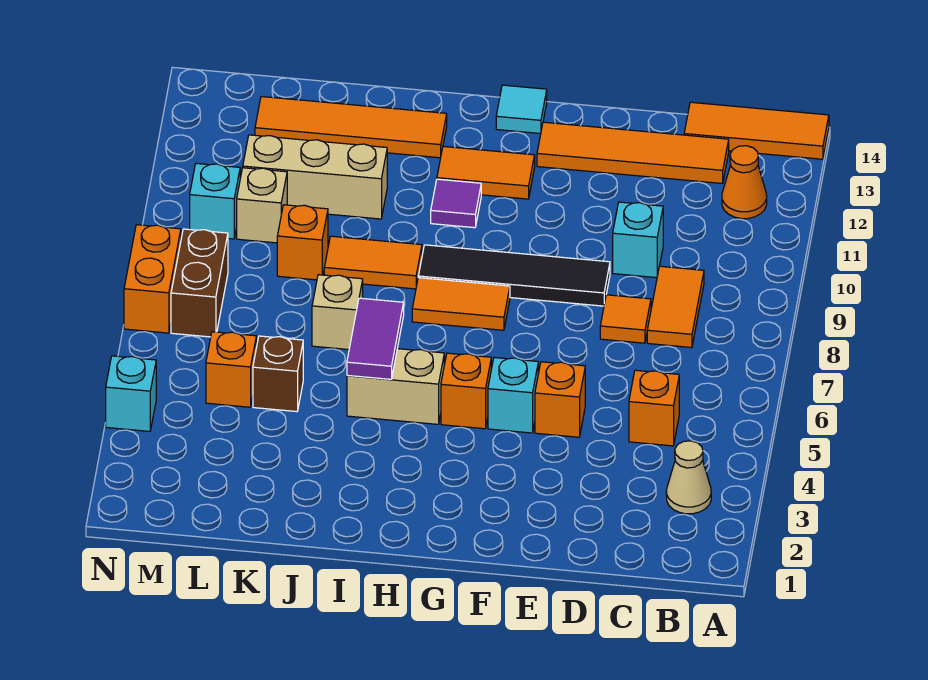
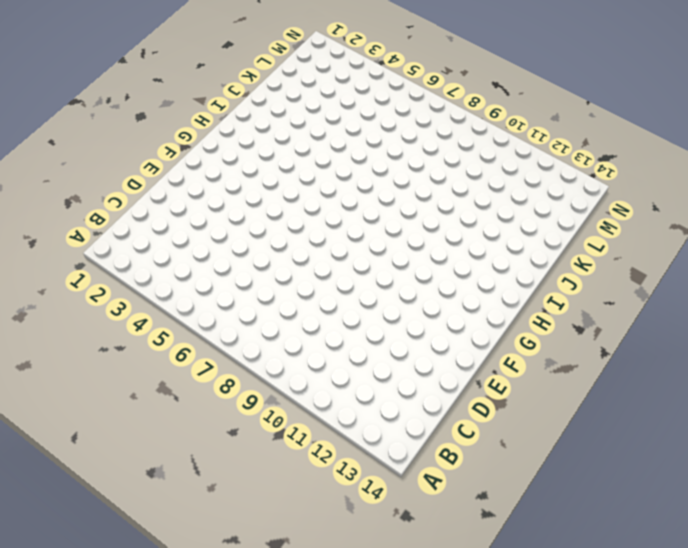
none -> orange 1x3 tile [684,102,829,159]
none -> tan 1x1 cone [666,441,711,514]
none -> orange 1x1 cone [722,146,767,219]
none -> orange 1x1 brick [629,370,679,446]

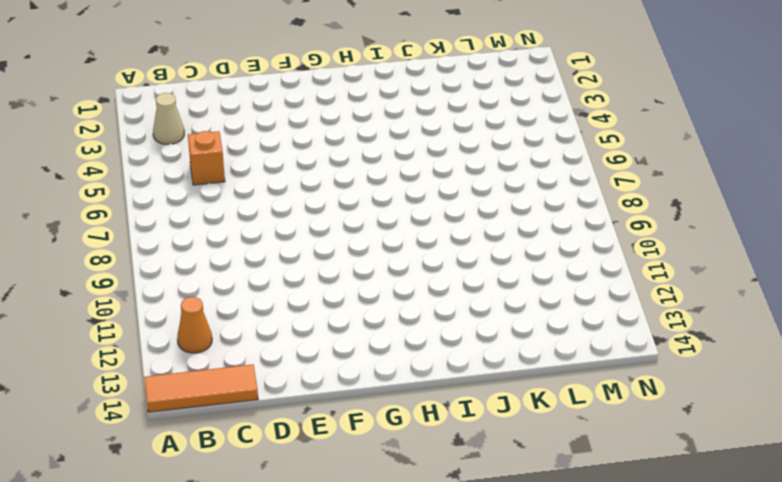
none -> orange 1x2 tile [647,266,704,348]
none -> orange 1x4 tile [537,122,729,184]
none -> orange 1x1 tile [600,295,651,343]
none -> cyan 1x1 brick [613,202,663,278]

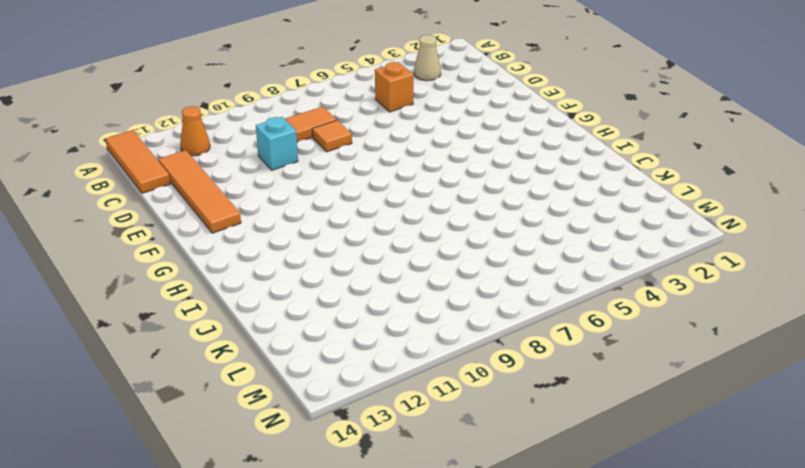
none -> orange 1x1 brick [535,362,585,437]
none -> black 1x4 tile [418,245,610,306]
none -> cyan 1x1 brick [488,358,538,433]
none -> orange 1x1 brick [441,353,491,429]

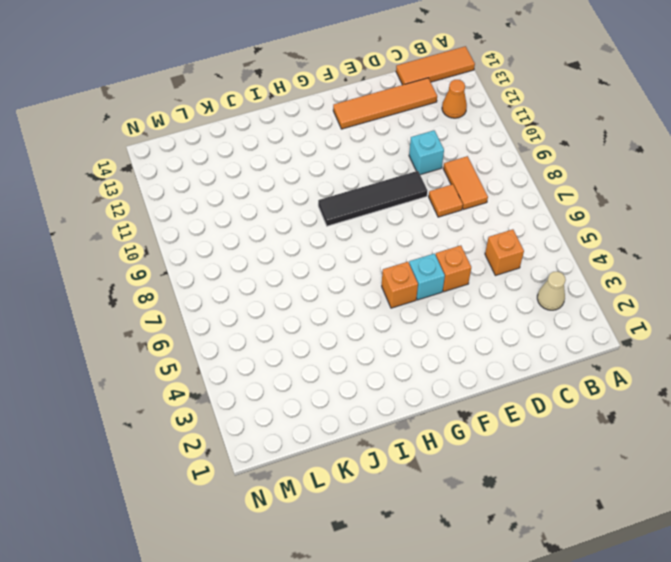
none -> orange 1x2 tile [412,278,510,330]
none -> orange 1x2 tile [437,146,535,199]
none -> cyan 1x1 tile [496,85,547,134]
none -> tan 1x2 brick [347,349,444,424]

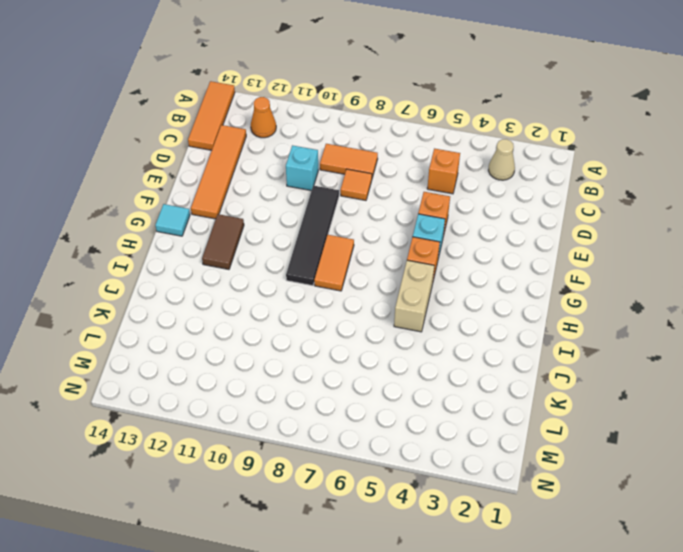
brown 1x2 tile [202,214,244,269] -> orange 1x2 tile [437,146,535,199]
none -> purple 1x1 tile [431,179,481,228]
none -> orange 1x2 tile [324,236,422,289]
none -> orange 1x4 tile [255,96,447,158]
none -> tan 1x1 brick [312,275,363,350]

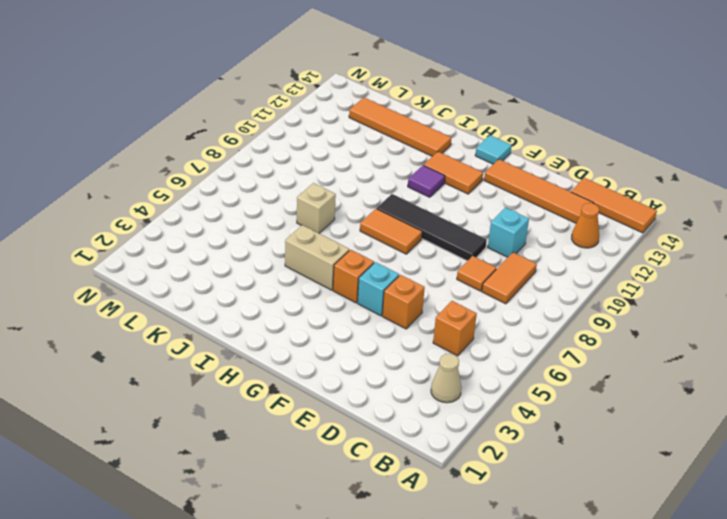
none -> orange 1x2 tile [324,236,422,289]
none -> tan 1x3 brick [243,135,387,219]
none -> brown 1x1 brick [253,336,303,412]
none -> orange 1x1 brick [277,205,328,280]

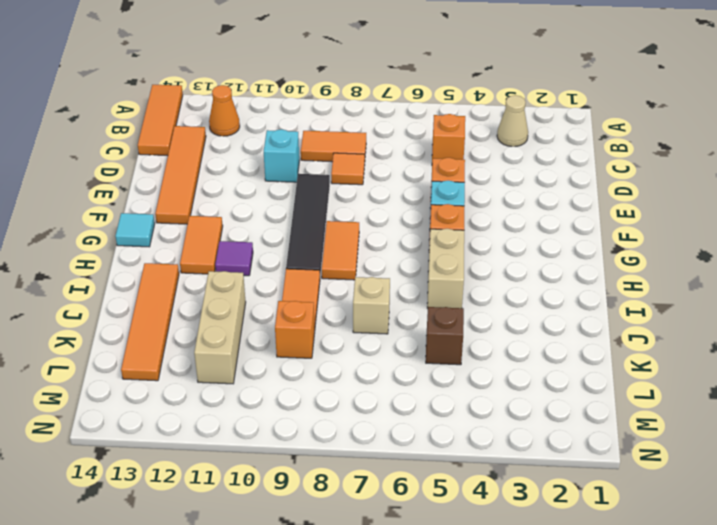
none -> orange 1x1 brick [206,332,256,407]
none -> tan 1x1 brick [237,168,287,243]
none -> brown 1x2 brick [171,229,228,337]
none -> cyan 1x1 brick [190,163,240,239]

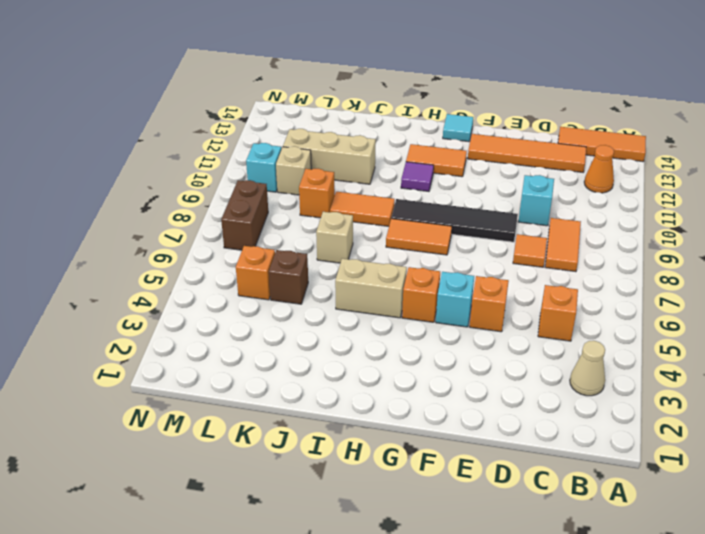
none -> orange 1x4 tile [255,96,447,158]
none -> cyan 1x1 brick [106,356,156,431]
none -> orange 1x2 brick [124,225,181,333]
none -> purple 1x2 tile [347,298,404,379]

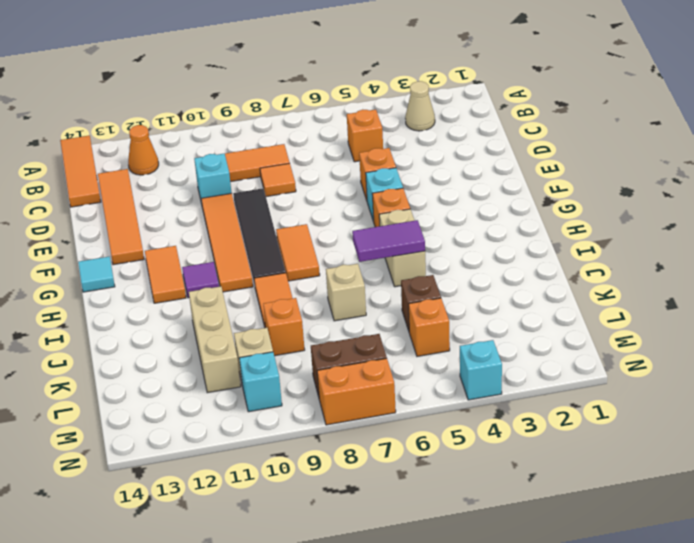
orange 1x4 tile [201,193,253,292] -> orange 1x4 tile moved to [255,96,447,158]

